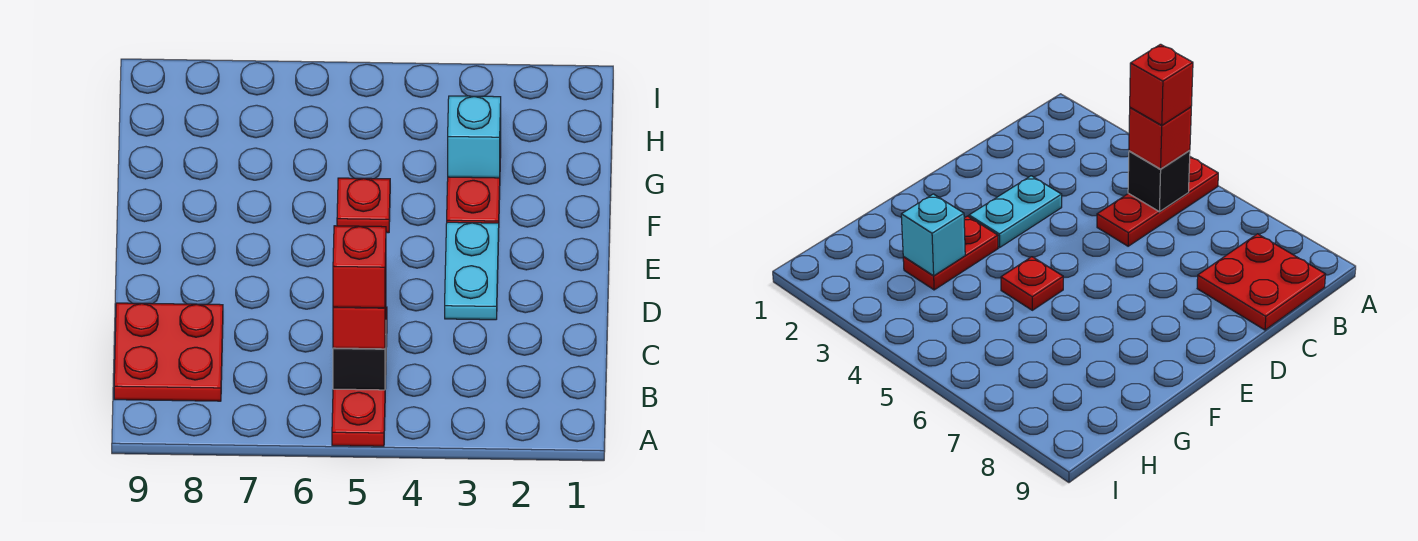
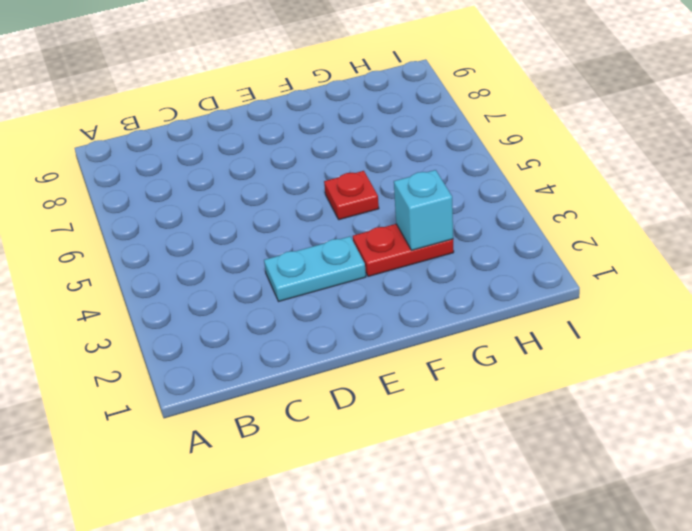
none -> red 1x3 plate [332,307,387,446]
none -> red 2x2 plate [114,303,223,401]

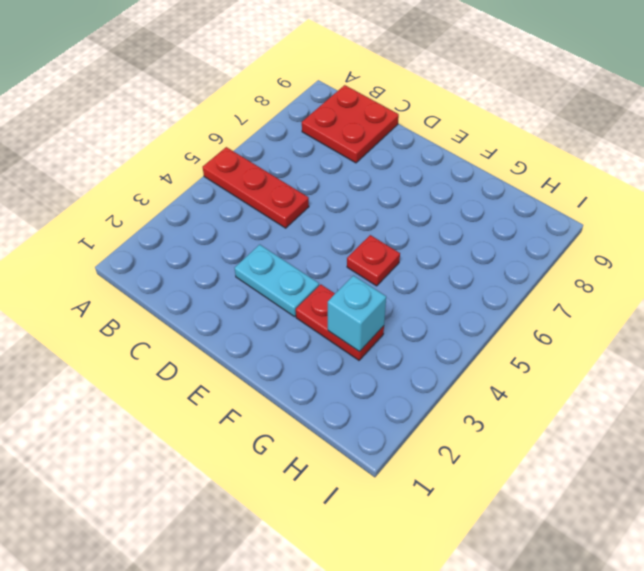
none -> black 1x1 brick [333,334,386,390]
none -> red 1x1 brick [333,293,386,349]

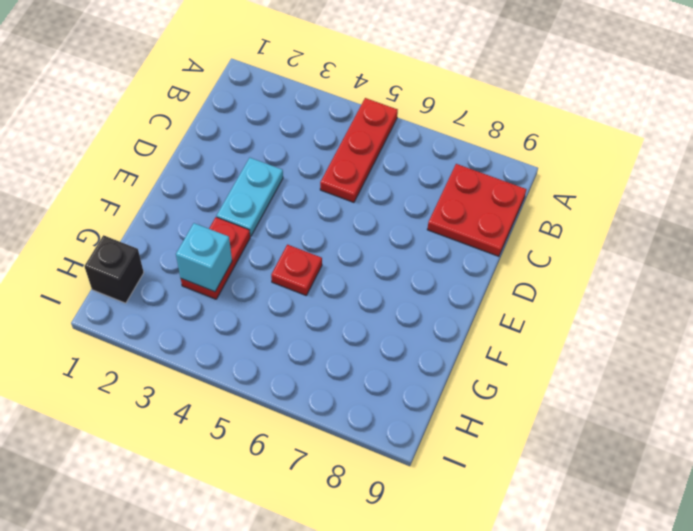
black 1x1 brick [85,235,144,303] -> black 1x1 brick moved to [333,334,386,390]
none -> red 1x1 brick [333,293,386,349]
none -> red 1x1 brick [333,226,386,308]

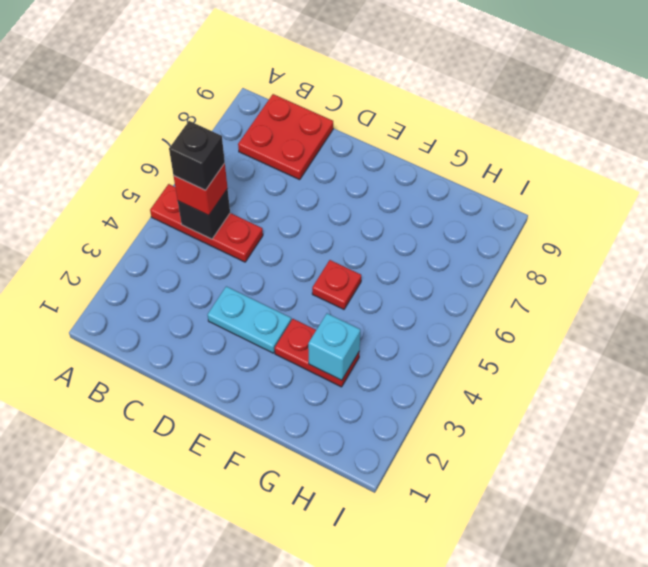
black 1x1 brick [169,121,225,190] -> red 1x1 brick [333,226,386,308]

